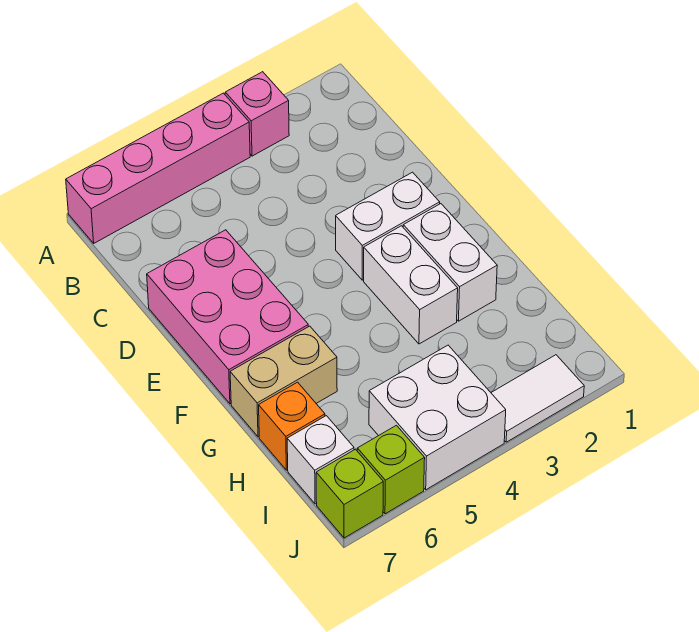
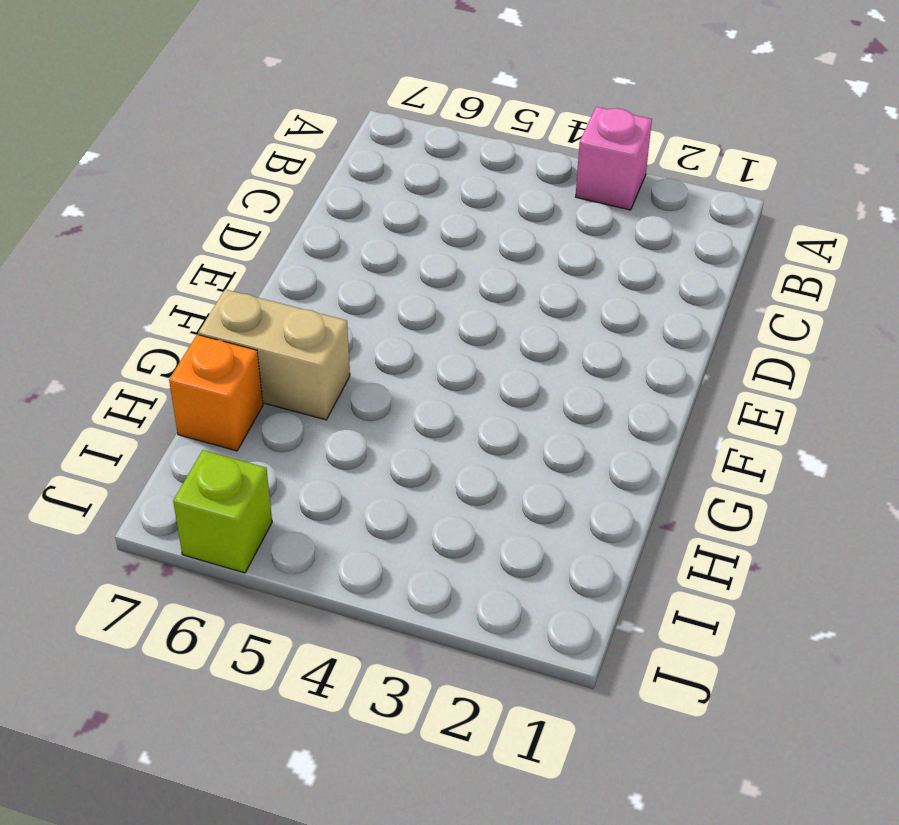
none -> pink 1x4 brick [66,93,250,243]
none -> pink 2x3 brick [147,230,309,404]
none -> white 1x2 brick [336,172,440,280]

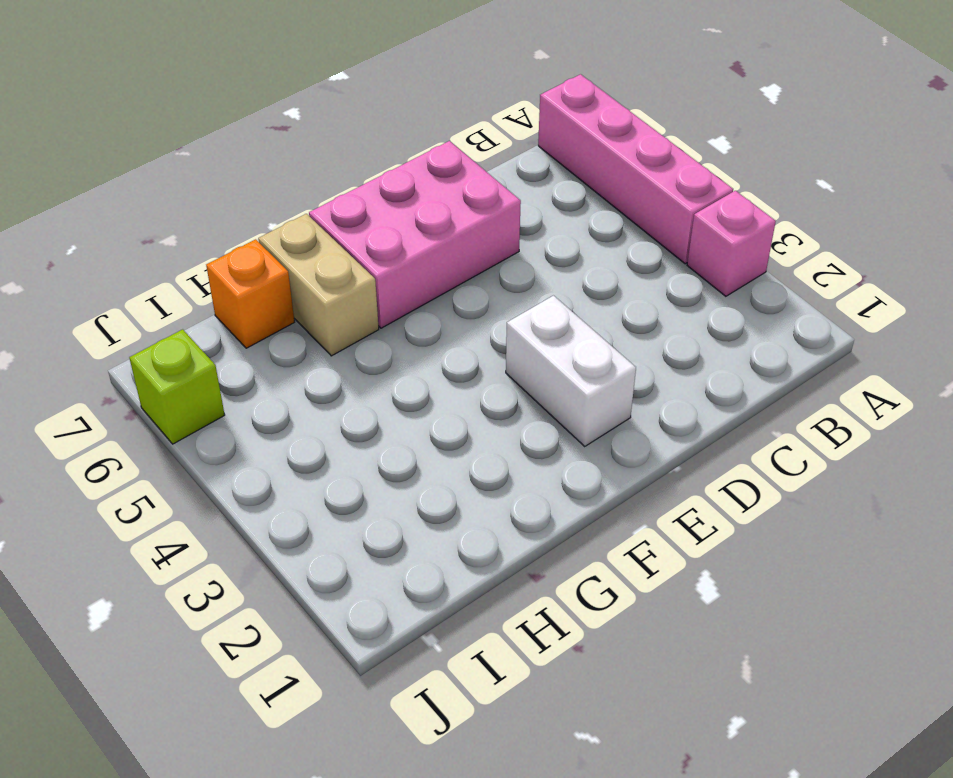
none -> white 1x2 brick [403,204,497,321]
none -> white 1x2 brick [364,226,458,344]
none -> white 2x2 brick [369,345,506,490]

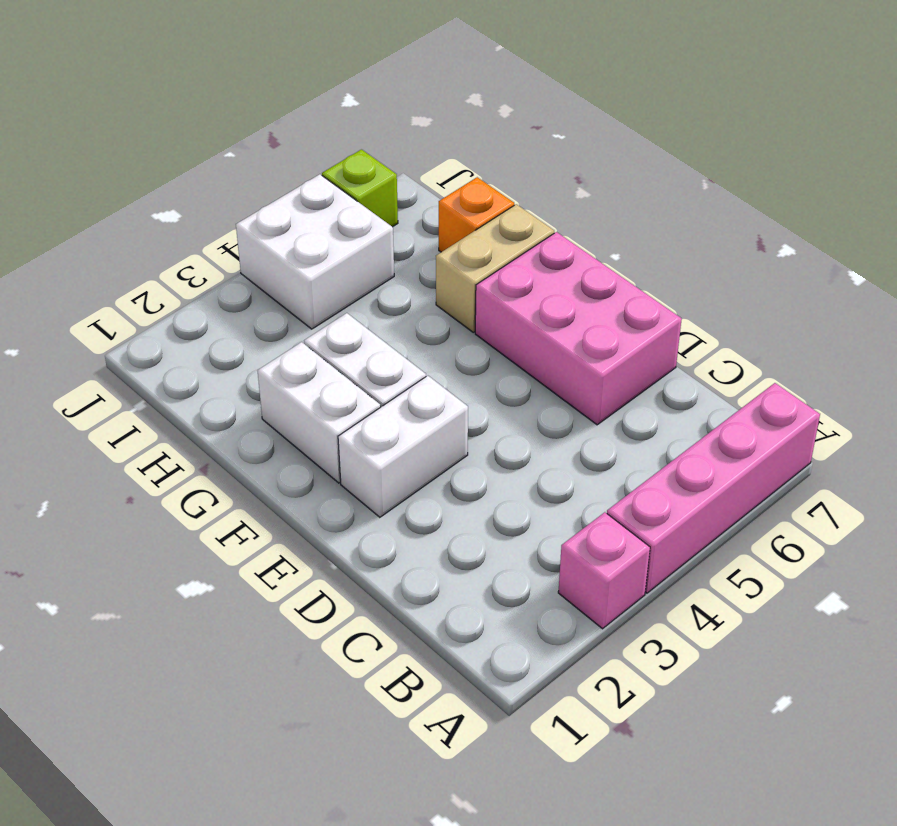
none -> white 1x1 brick [287,416,354,504]
none -> white 1x2 tile [491,355,584,442]
none -> lime 1x1 brick [316,449,383,538]

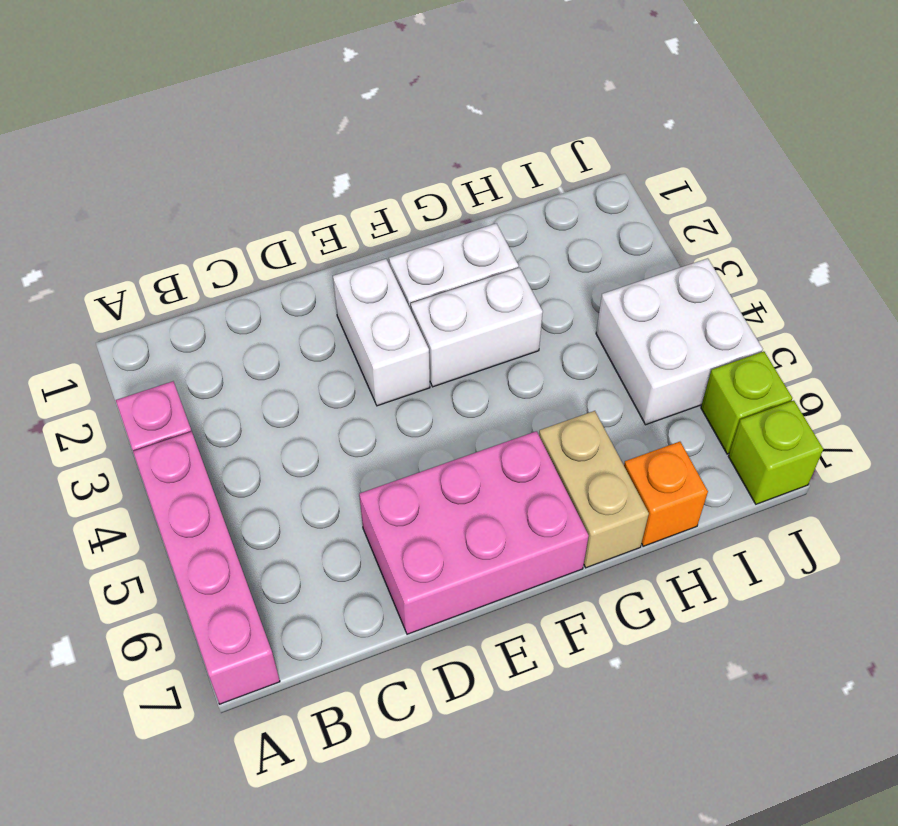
none -> white 1x1 brick [287,416,354,504]
none -> white 1x2 tile [491,355,584,442]

